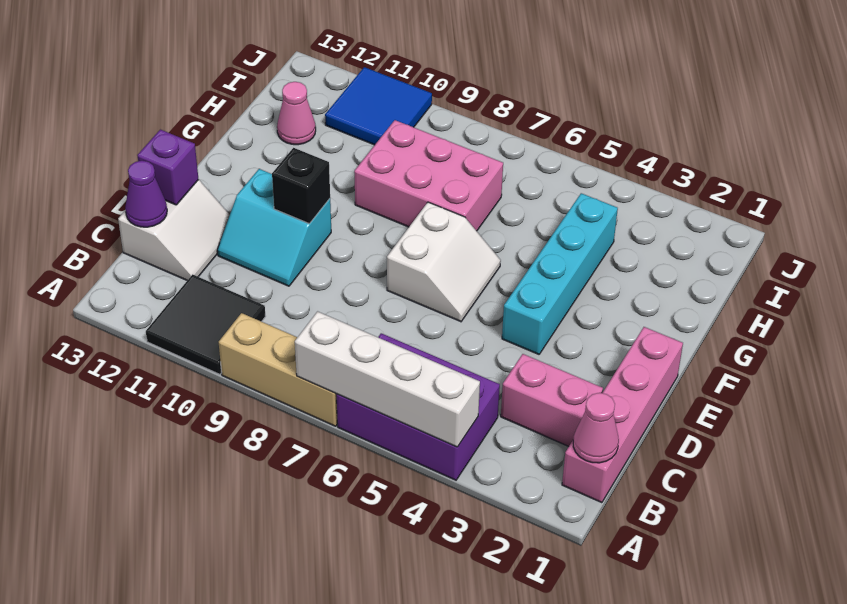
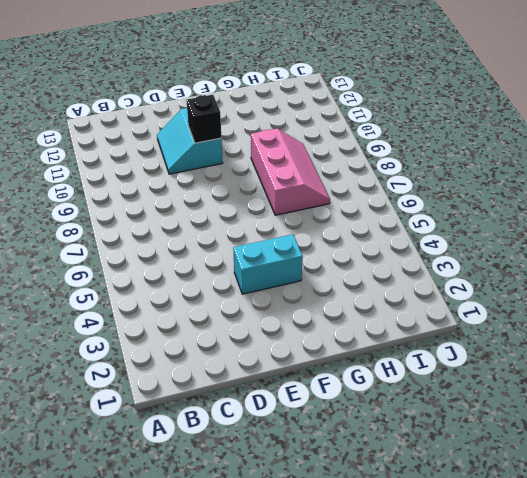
cyan 1x2 brick [233,234,303,294] -> cyan 1x4 brick [502,193,618,354]
pink 2x3 slope [251,128,330,215] -> pink 2x3 brick [354,120,503,231]
none -> purple 2x3 brick [337,333,500,480]
none -> tan 1x3 brick [219,313,338,426]
none -> black 2x2 tile [146,274,266,374]

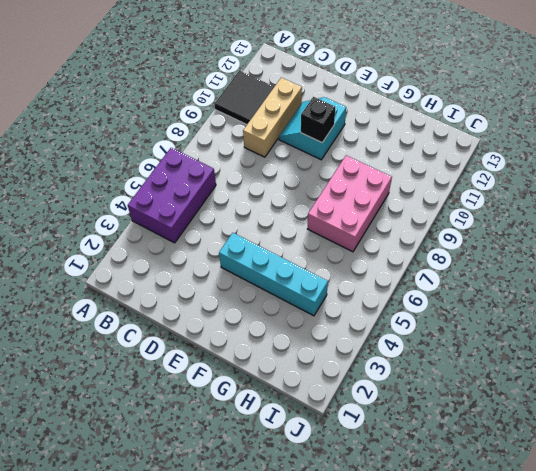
tan 1x3 brick [243,78,302,157] -> tan 1x3 brick moved to [219,313,338,426]
none -> pink 1x4 brick [562,327,683,503]
none -> pink 1x2 brick [501,354,603,446]
none -> white 2x2 slope [118,180,230,280]

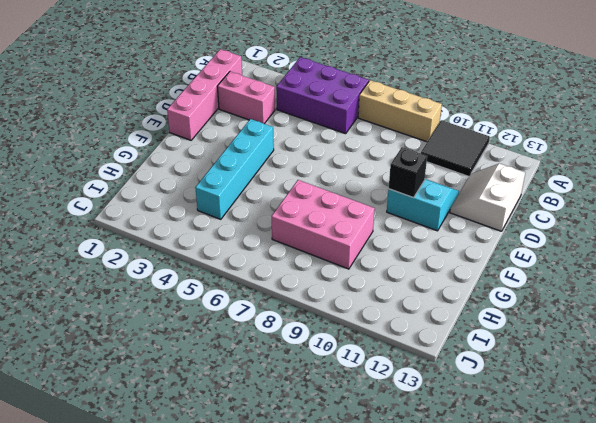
none -> white 2x2 slope [387,202,501,322]
none -> pink 1x1 cone [277,82,316,145]
none -> blue 2x2 tile [325,67,432,145]

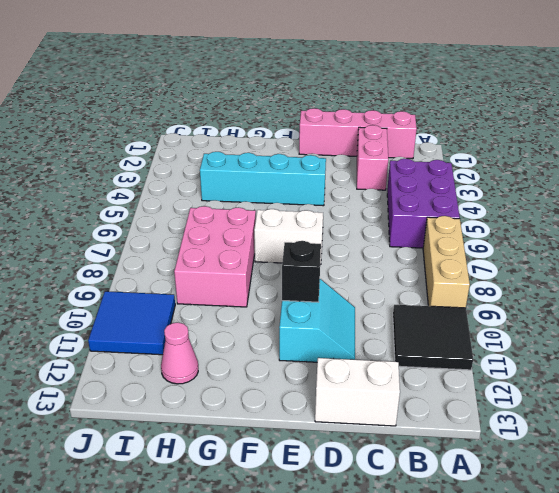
none -> white 1x4 brick [295,311,480,447]
none -> pink 1x1 cone [573,393,619,463]
none -> purple 1x1 cone [125,161,167,227]

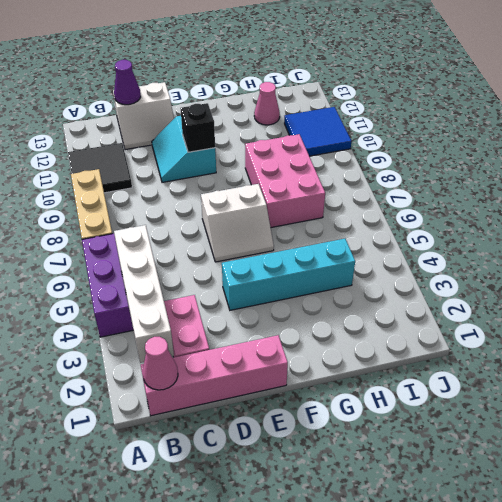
white 1x4 brick [114,225,174,363] -> white 1x4 brick moved to [295,311,480,447]
none -> purple 1x1 brick [137,130,198,205]

